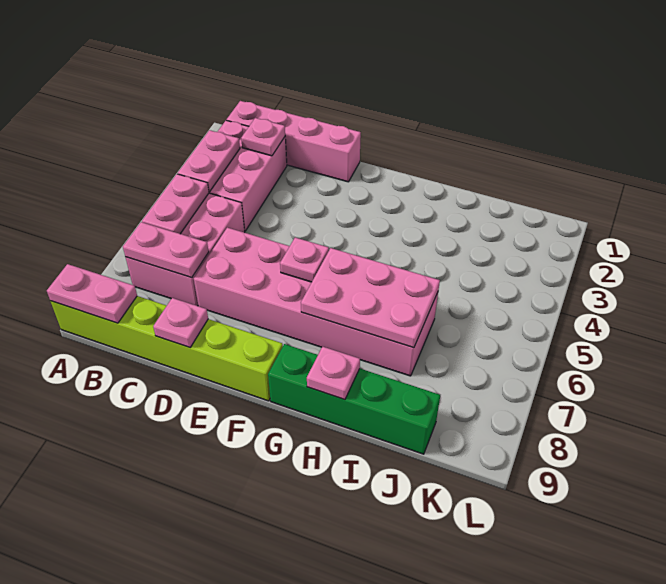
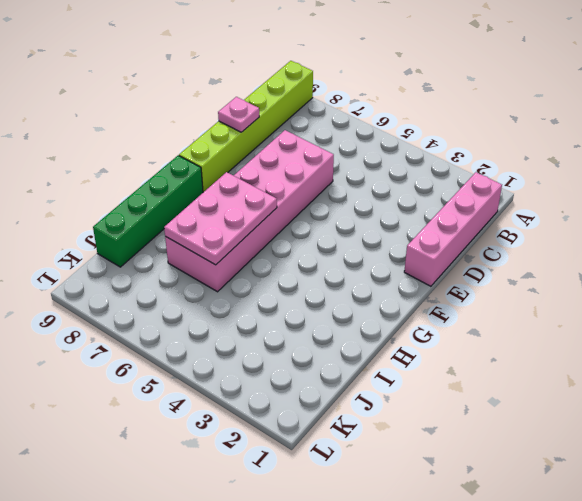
none -> pink 2x3 brick [209,120,287,231]
none -> pink 2x3 brick [126,193,245,306]
none -> pink 1x2 plate [47,264,137,323]

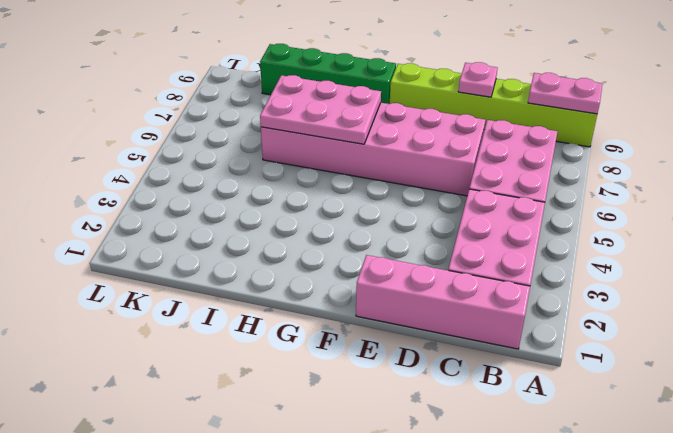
none -> pink 1x2 plate [178,130,240,192]
none -> pink 1x2 plate [142,174,209,234]
none -> pink 1x2 plate [123,222,209,277]

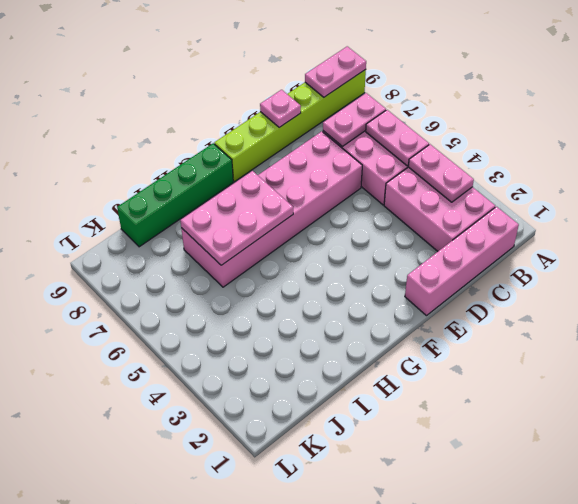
none -> pink 1x1 plate [241,118,285,156]
none -> pink 1x1 plate [280,238,329,282]
none -> pink 1x1 plate [307,347,360,400]

